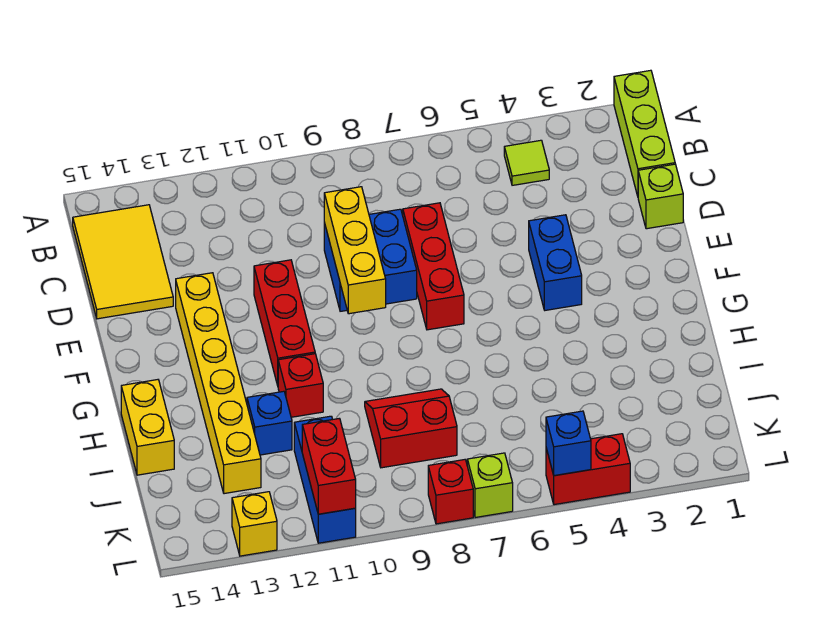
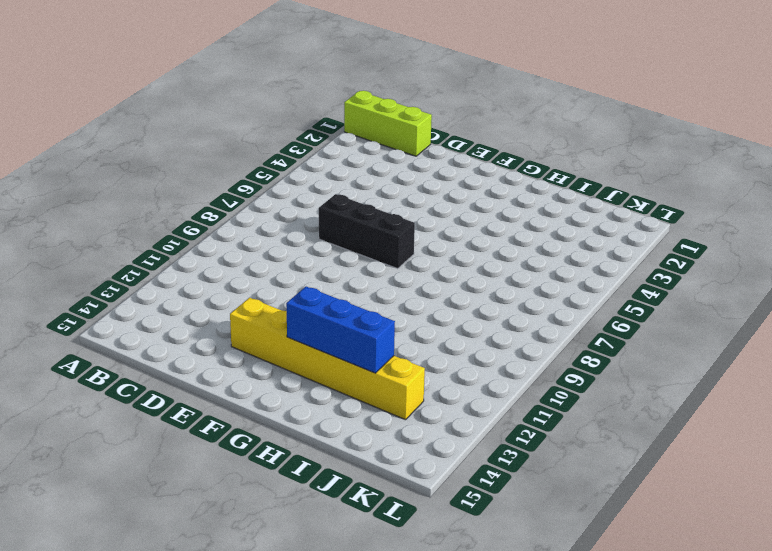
black 1x3 brick [319,194,415,269] -> red 1x3 brick [403,203,464,330]
blue 1x3 brick [286,287,395,373] -> blue 1x3 brick moved to [294,416,356,543]
none -> lime 1x1 tile [504,140,549,185]
none -> yellow 2x3 tile [73,205,173,319]
none -> lime 1x1 brick [638,164,683,229]

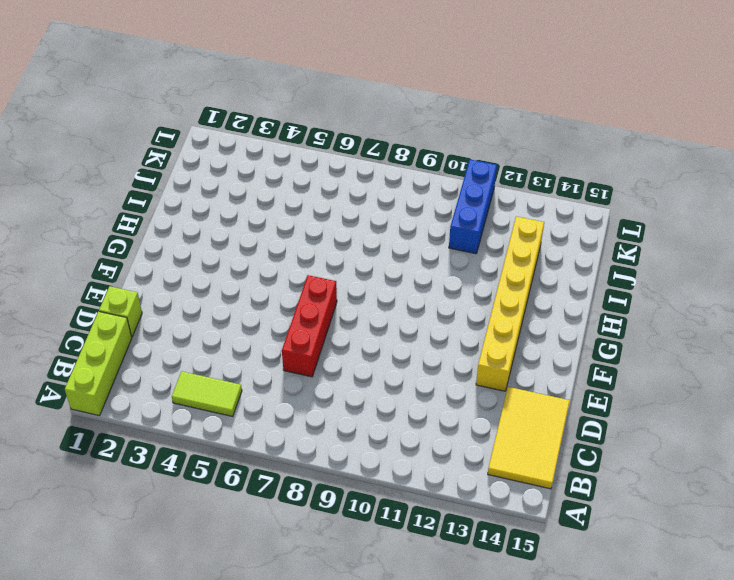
lime 1x2 tile [172,371,242,416] -> lime 1x1 tile [504,140,549,185]
none -> blue 2x2 brick [324,209,417,311]
none -> blue 1x2 brick [529,215,582,310]
none -> red 1x3 brick [254,260,315,385]

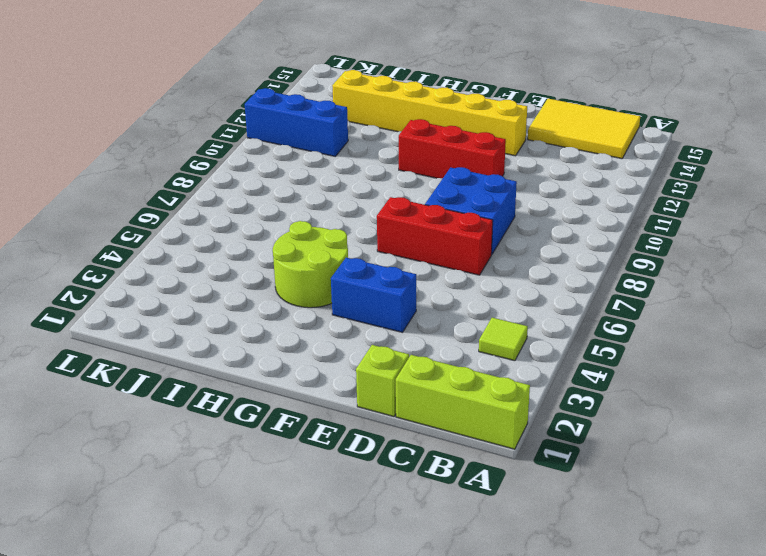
lime 2x2 round brick [273,221,348,308] -> none
none -> red 1x1 brick [278,354,323,417]
none -> yellow 1x2 brick [121,380,174,475]
none -> red 2x2 slope [365,389,457,468]

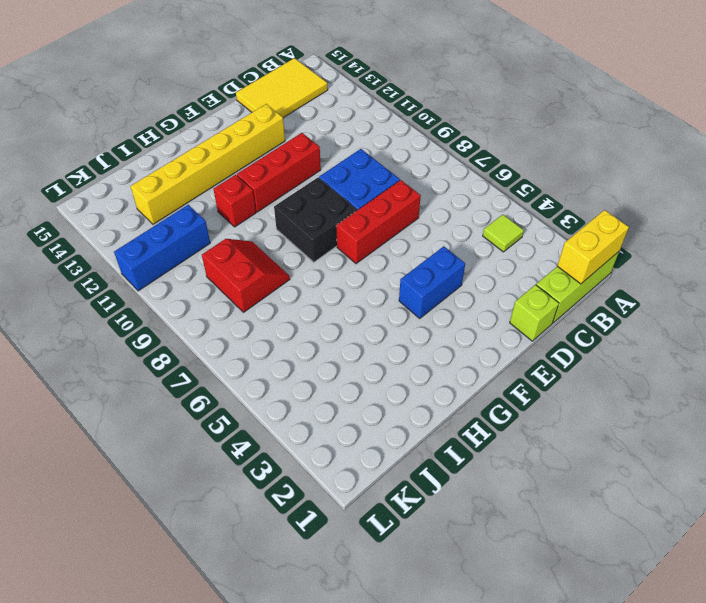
yellow 1x2 brick [557,210,629,284] -> yellow 1x2 brick moved to [121,380,174,475]
black 2x2 brick [274,178,357,262] -> none
none -> blue 1x1 brick [247,391,292,455]
none -> red 1x2 brick [546,434,630,505]
none -> lime 1x1 brick [467,453,513,518]

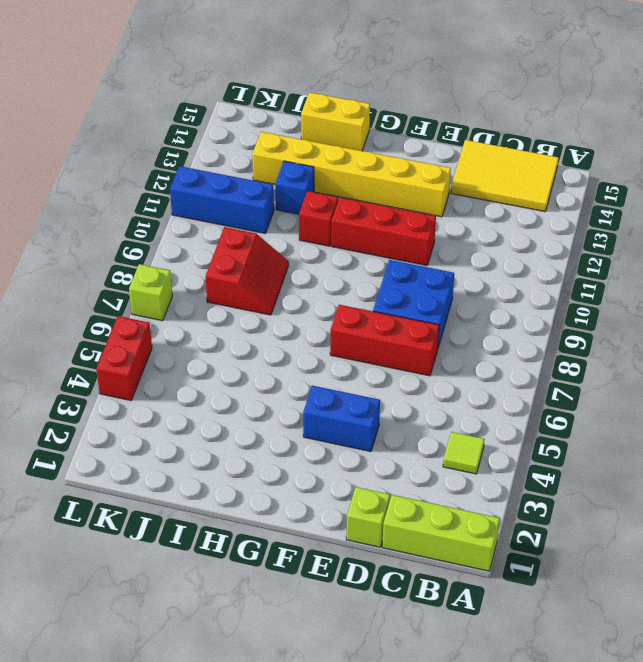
none -> red 1x1 brick [428,460,473,524]
none -> yellow 1x1 brick [232,492,277,556]
none -> yellow 1x3 brick [324,187,386,314]

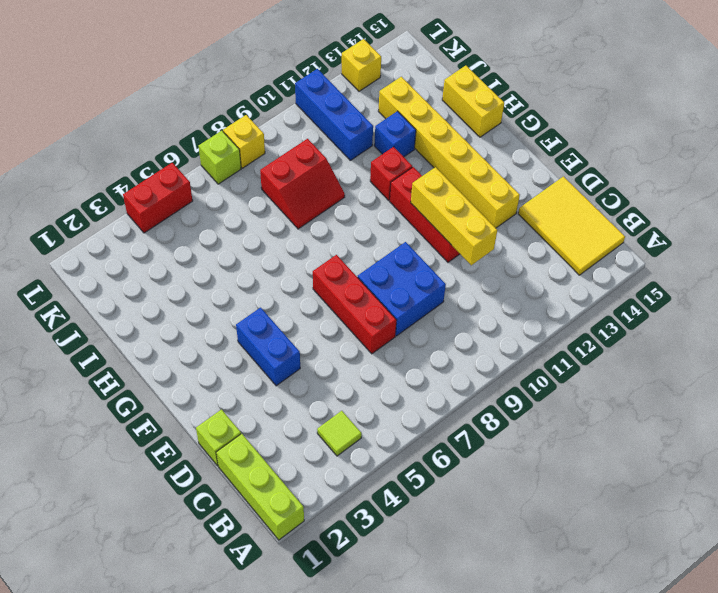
yellow 1x3 brick [411,167,497,265] -> yellow 1x3 brick moved to [324,187,386,314]
yellow 1x1 brick [223,115,265,168] -> red 1x1 brick [428,460,473,524]
none -> red 1x2 brick [302,418,356,514]
none -> blue 1x1 brick [546,411,591,476]

